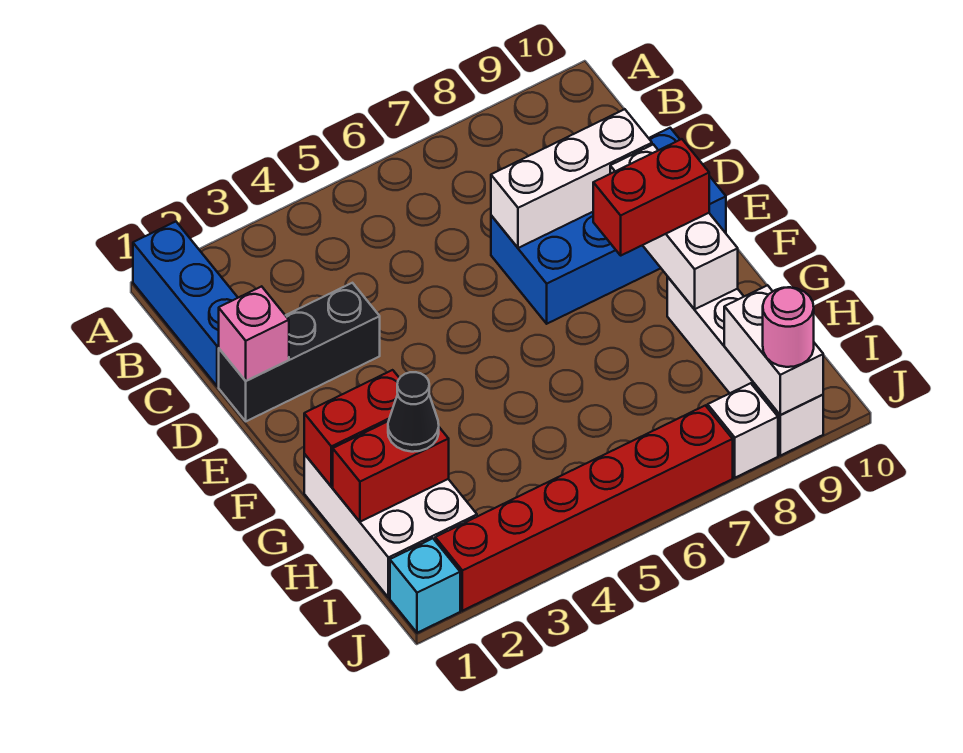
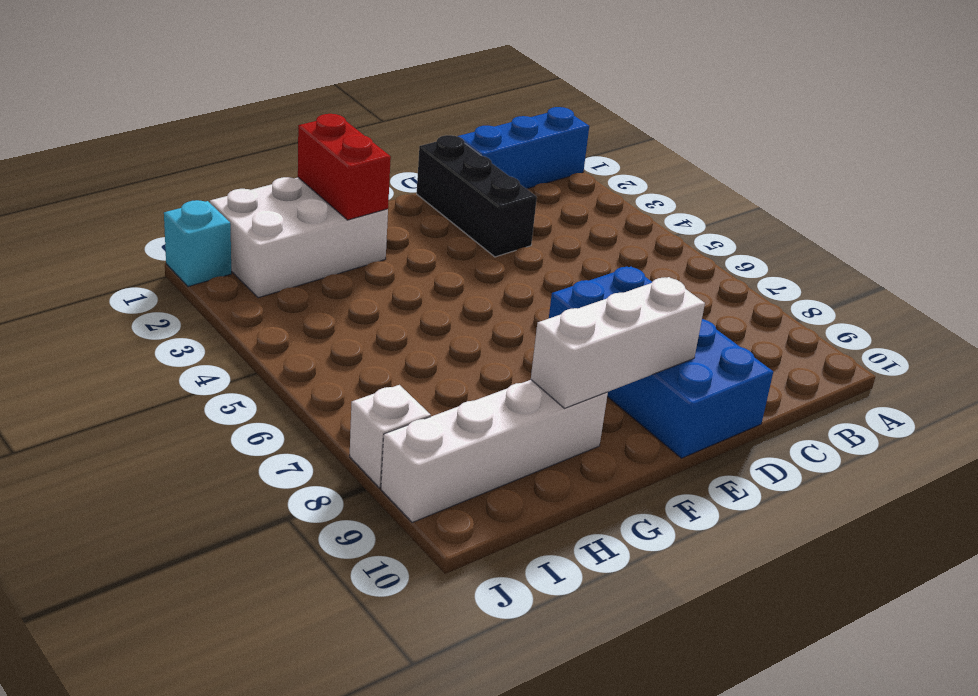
none -> red 1x6 brick [435,405,733,611]
none -> pink 1x1 brick [219,286,289,381]
none -> white 1x3 brick [491,109,652,248]

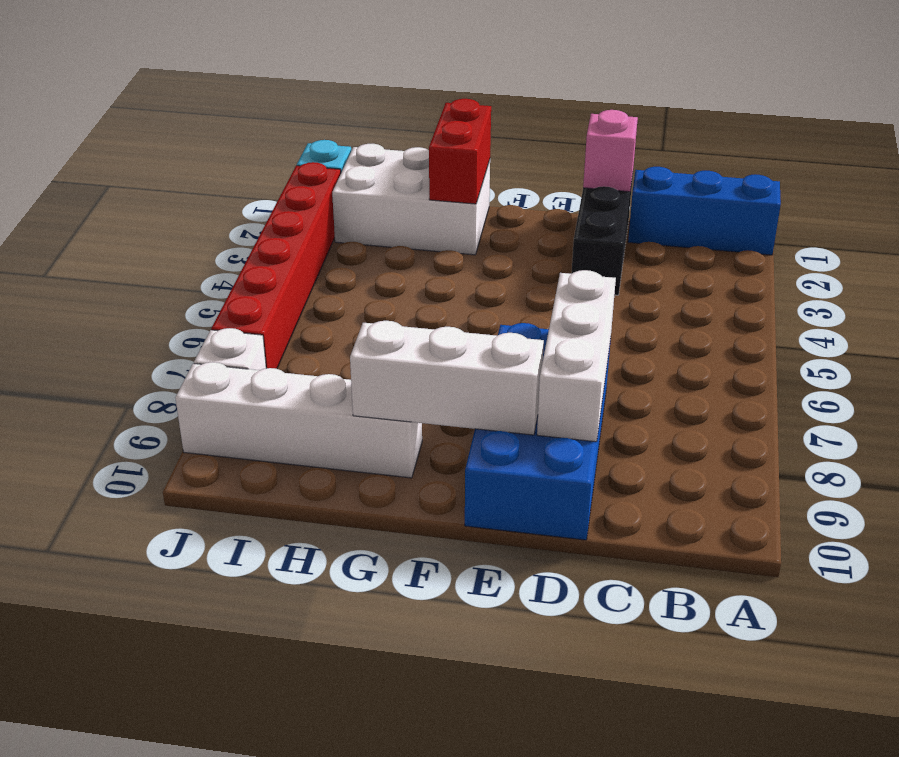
none -> red 1x2 brick [333,421,449,522]
none -> white 1x2 brick [724,285,823,415]
none -> red 1x2 brick [593,139,709,255]

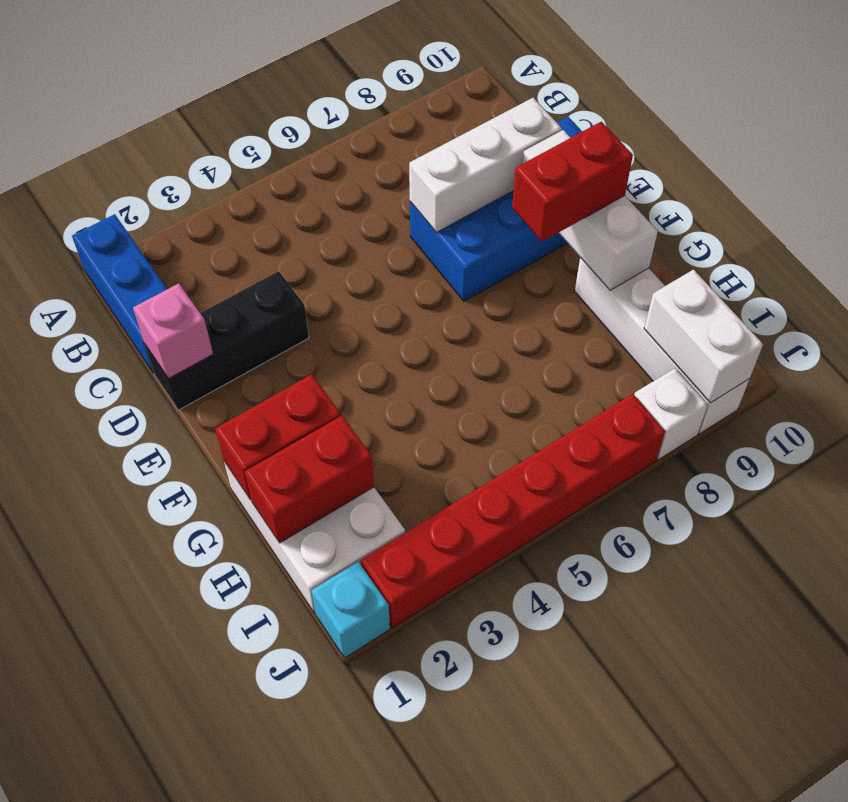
none -> black 1x1 cone [388,372,439,452]
none -> pink 1x1 round brick [763,287,814,367]

